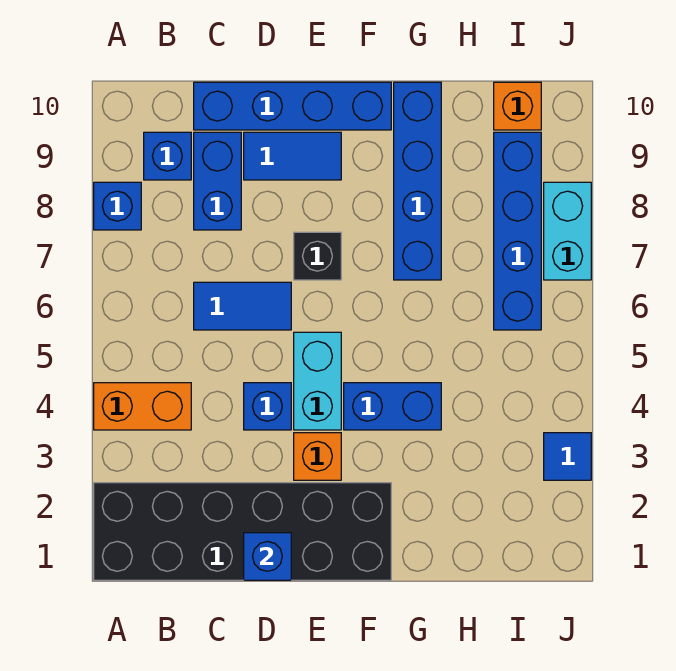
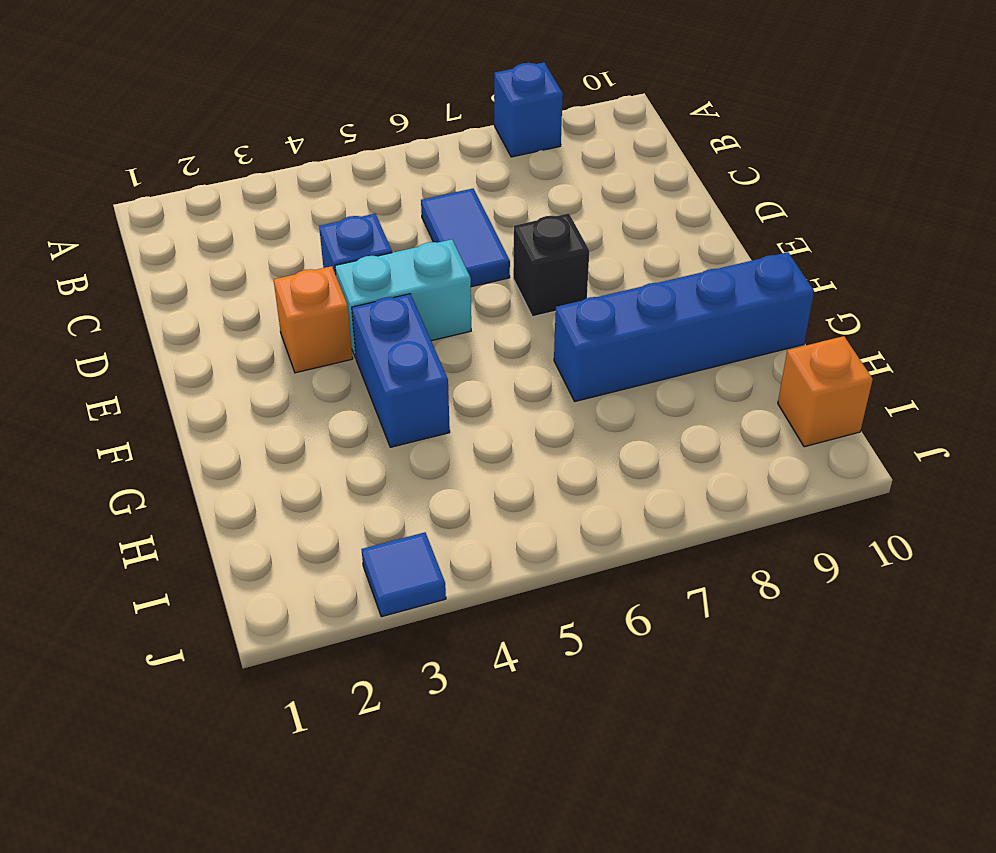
none -> black 2x6 brick [94,483,391,580]
none -> orange 1x2 brick [94,383,191,430]
none -> blue 1x1 brick [144,132,191,180]

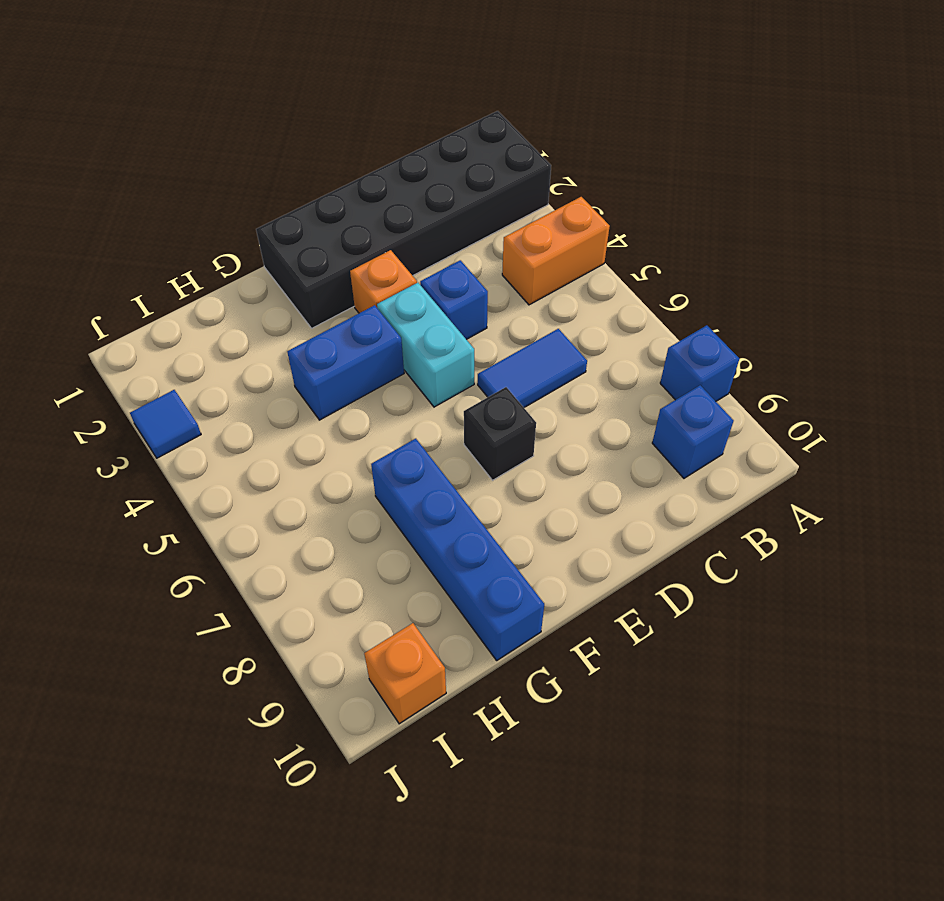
none -> blue 1x2 brick [194,132,241,230]
none -> blue 1x4 brick [194,82,391,130]
none -> blue 1x2 tile [244,132,341,180]

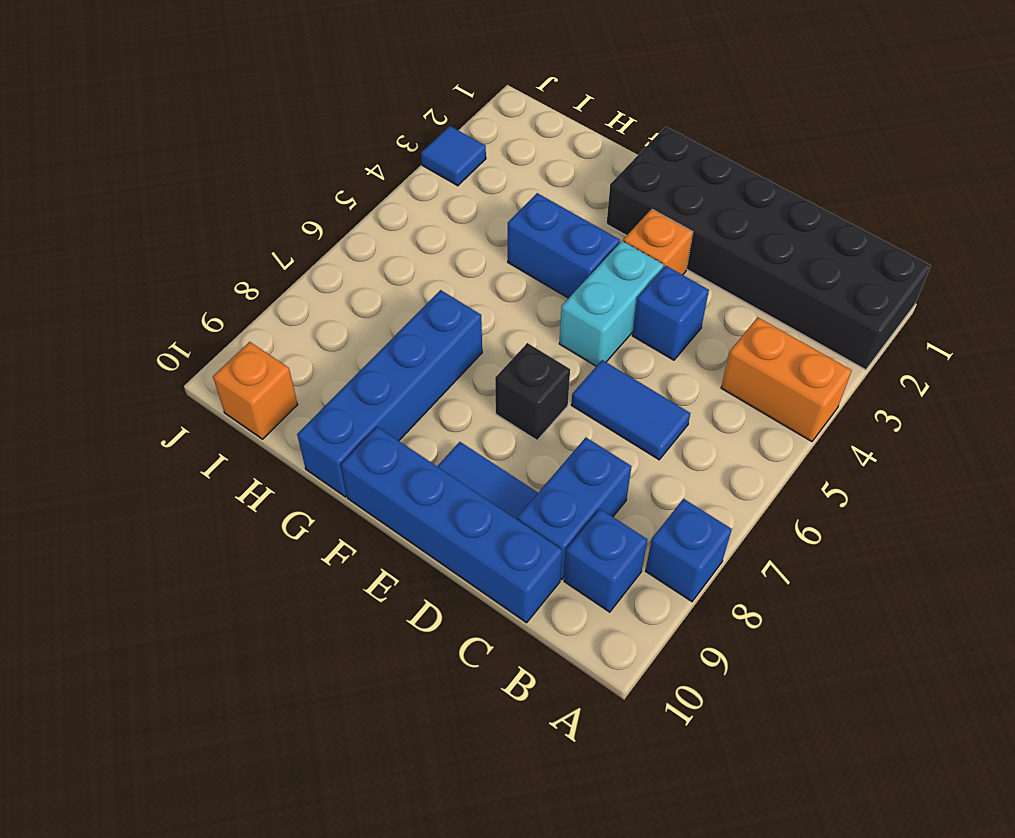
none -> blue 1x4 brick [494,132,541,330]
none -> cyan 1x2 brick [544,182,591,280]
none -> blue 1x1 brick [244,533,291,580]

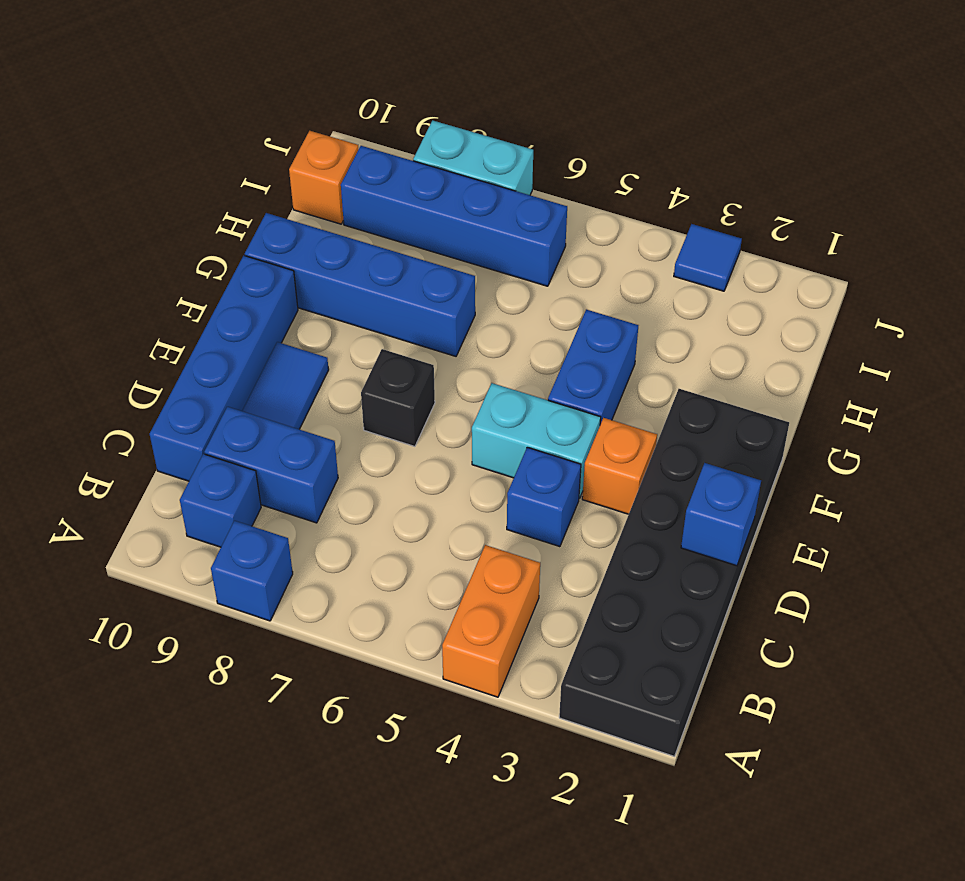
none -> blue 1x2 tile [194,282,291,330]

